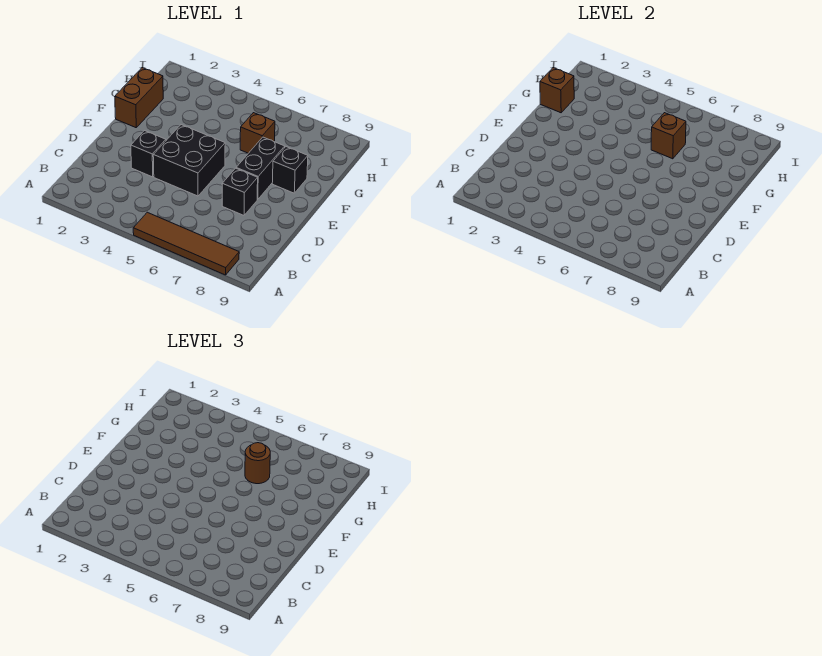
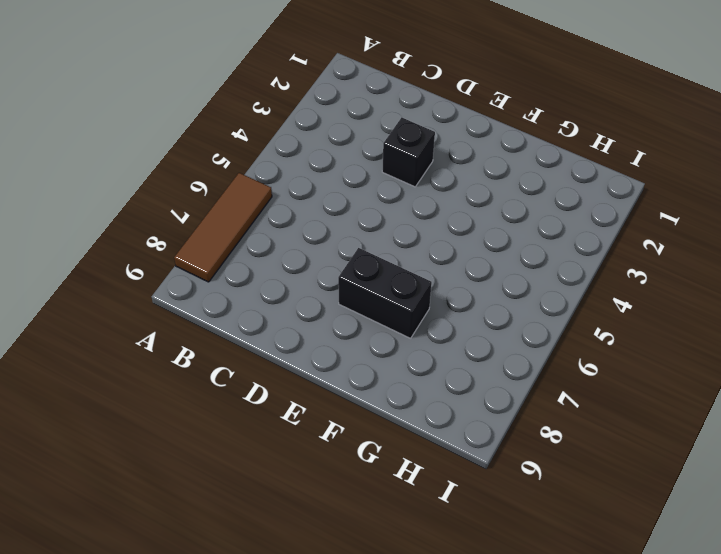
brown 1x3 tile [174,173,272,282] -> brown 1x4 tile [133,212,239,275]
none -> black 2x2 brick [153,125,225,196]
none -> black 1x1 brick [222,168,258,215]

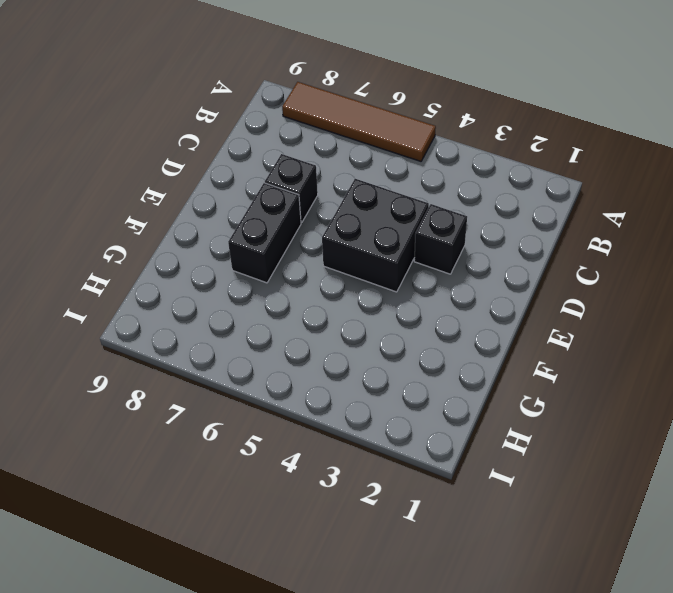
none -> brown 1x2 brick [115,68,163,128]
none -> black 1x1 brick [272,147,308,193]

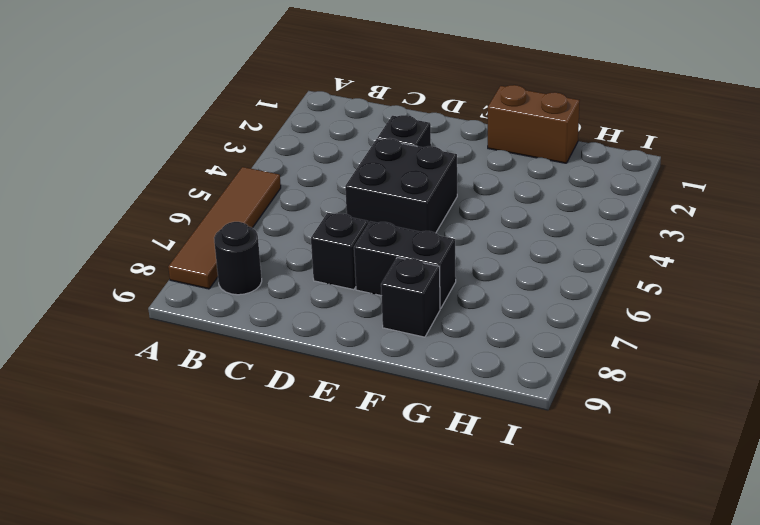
black 1x1 round brick [214,222,262,295] -> none
none -> brown 1x1 brick [240,113,275,153]
none -> brown 1x1 brick [540,68,574,113]

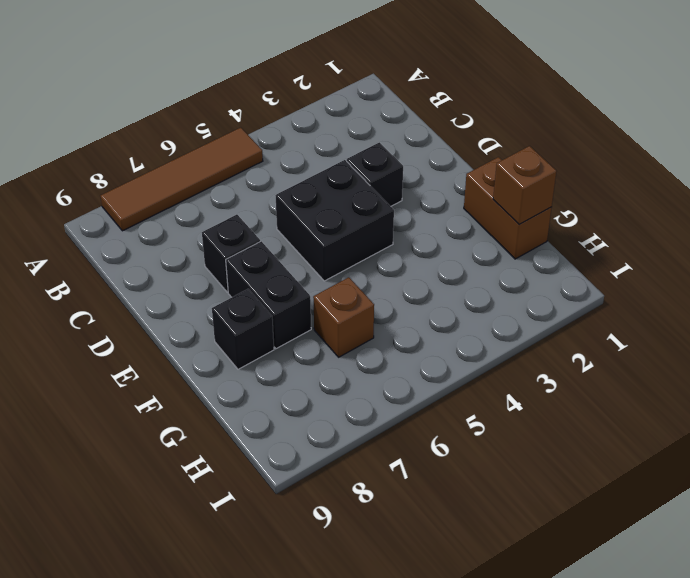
none -> brown 1x1 brick [651,113,686,159]
none -> brown 1x1 round brick [245,443,270,484]

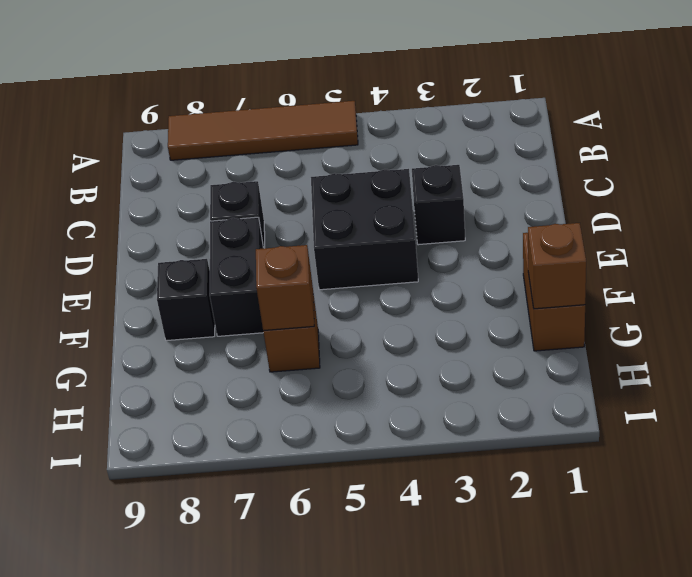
none -> brown 1x1 round brick [245,443,270,484]

